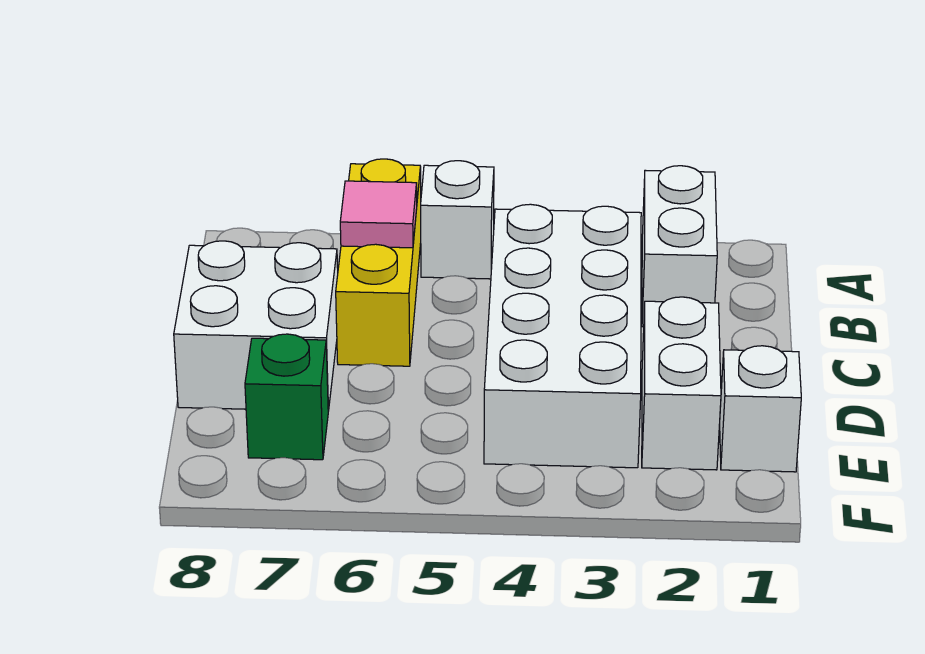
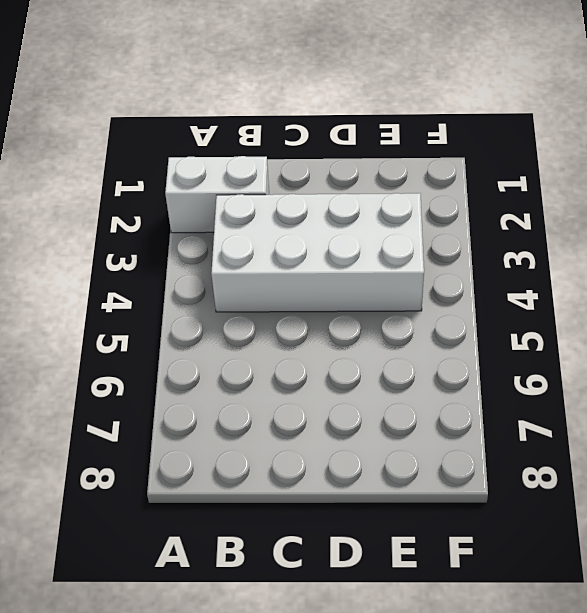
none -> white 1x1 brick [421,161,494,279]
none -> yellow 1x3 brick [336,159,421,366]

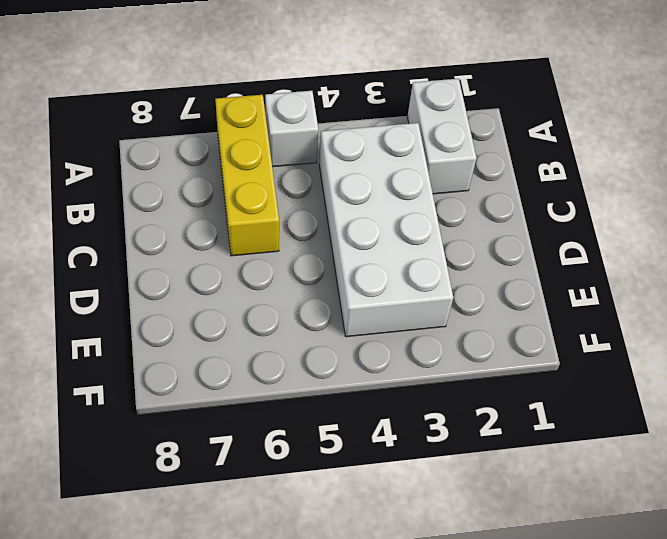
none -> white 2x2 brick [174,241,338,411]
none -> white 1x2 brick [642,297,721,470]

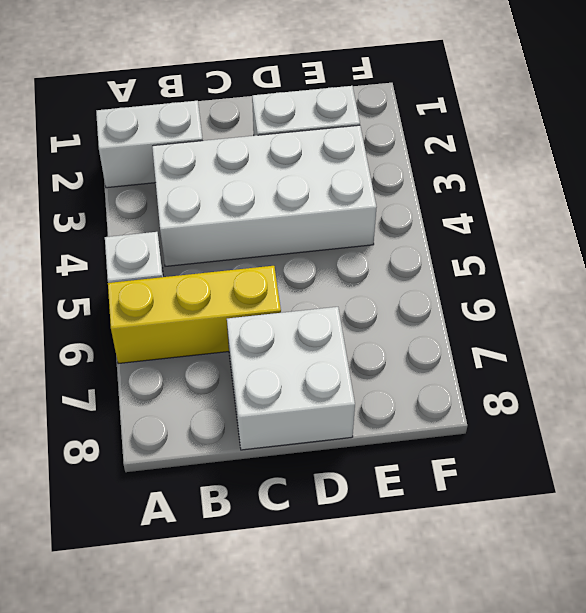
none -> white 1x1 brick [720,346,801,472]
none -> green 1x1 brick [245,334,328,460]

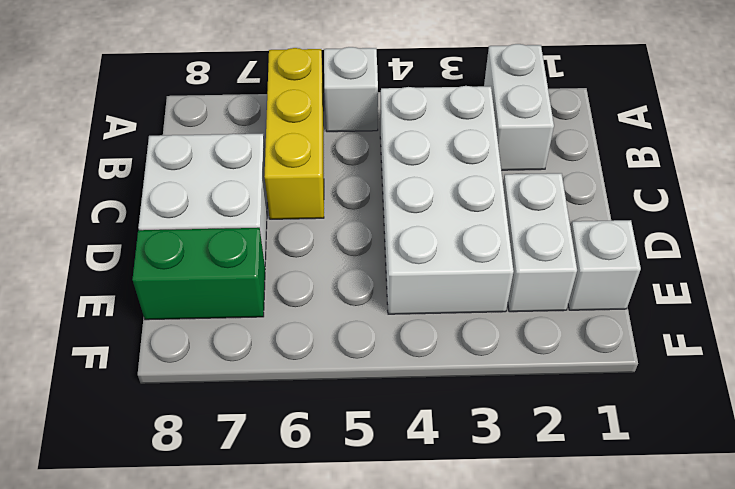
green 1x2 brick [132,228,265,320] -> green 1x1 brick [245,334,328,460]
none -> pink 1x1 tile [340,181,417,248]

